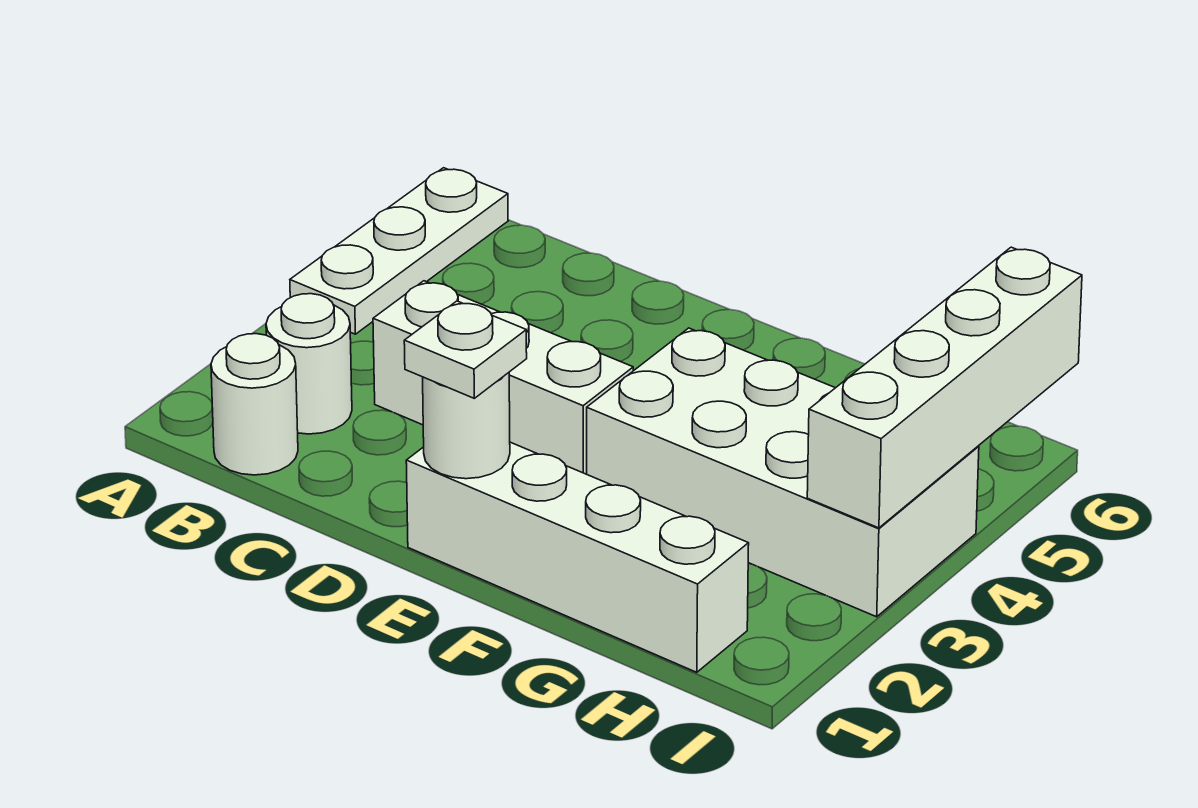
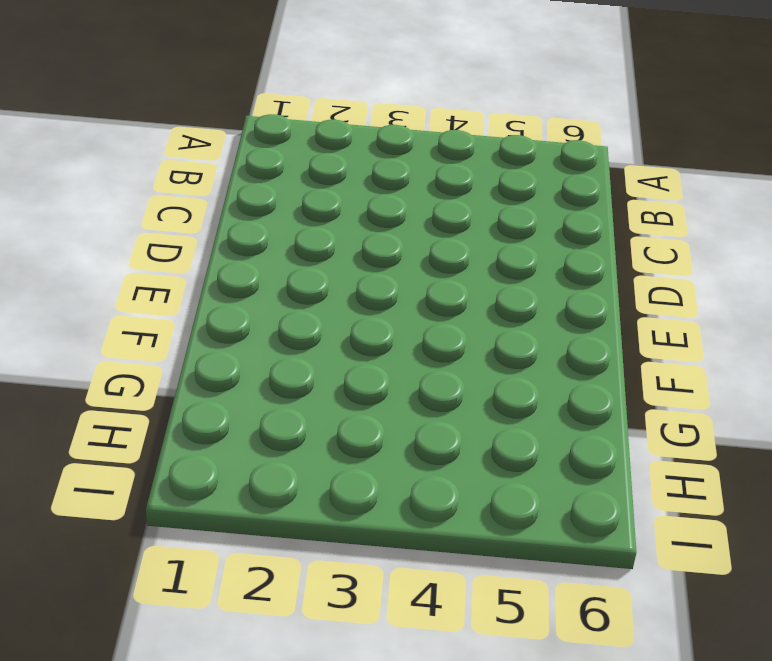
none -> white 1x3 plate [290,168,508,334]
none -> white 1x1 round brick [211,334,298,475]

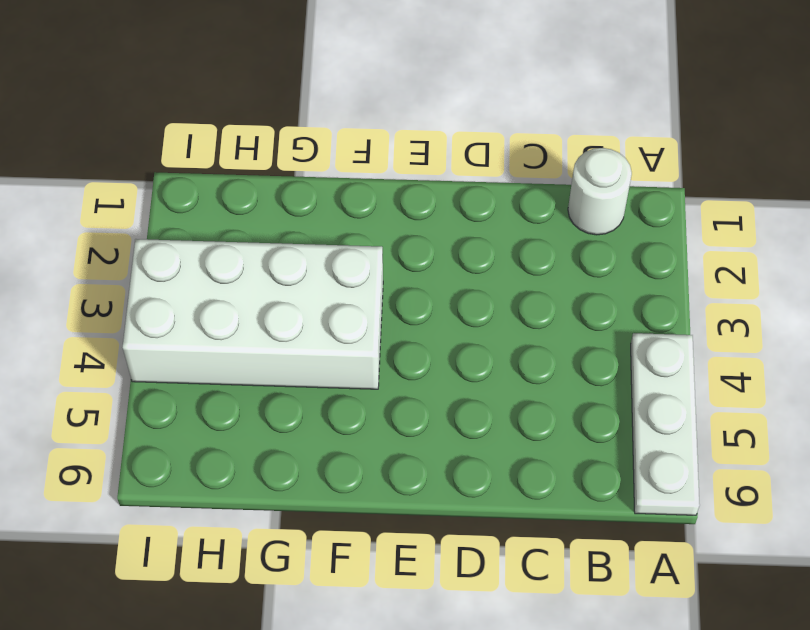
none -> white 1x1 round brick [266,294,352,434]
none -> white 1x3 brick [373,281,633,474]

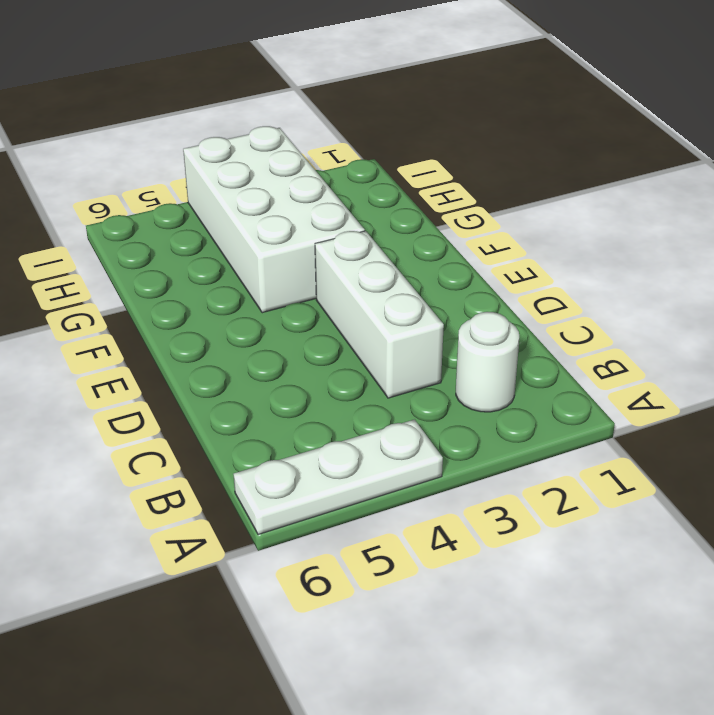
none -> white 1x1 round brick [211,334,298,475]
none -> white 1x4 brick [406,442,749,672]

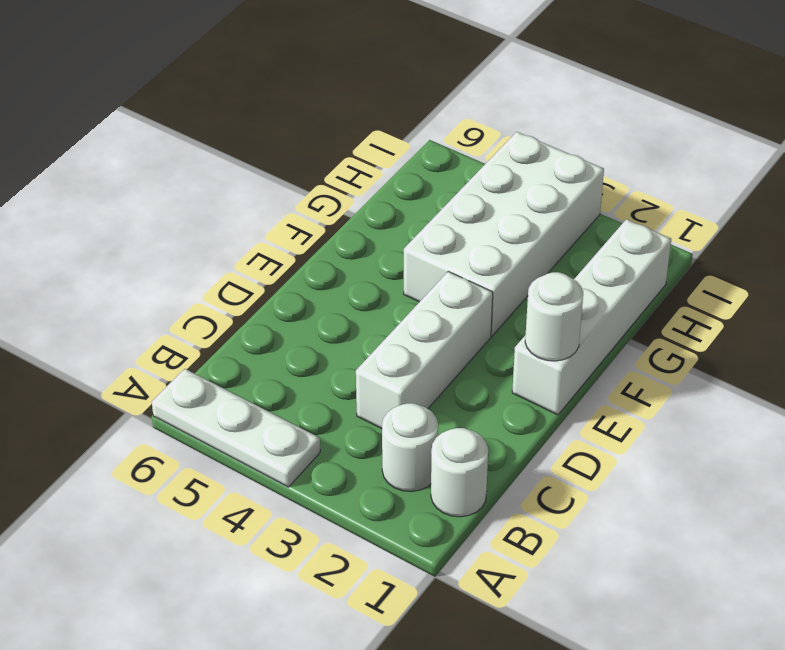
none -> white 1x4 brick [807,247,1082,528]
none -> white 1x1 plate [404,301,527,398]

